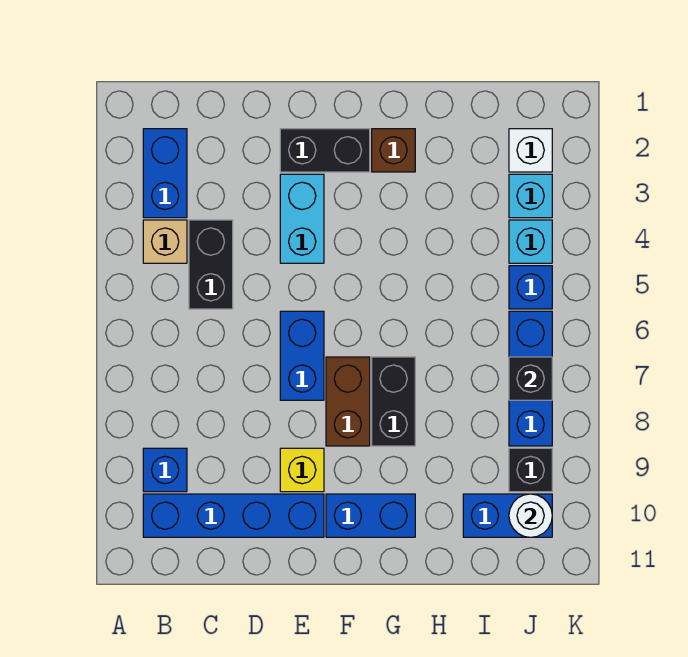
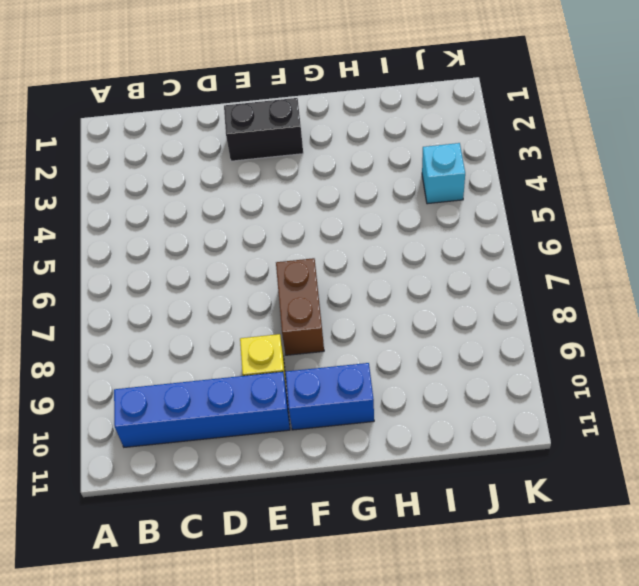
none -> blue 1x2 brick [143,129,187,218]
none -> tan 1x1 brick [143,220,187,263]
none -> blue 1x1 brick [143,448,187,492]

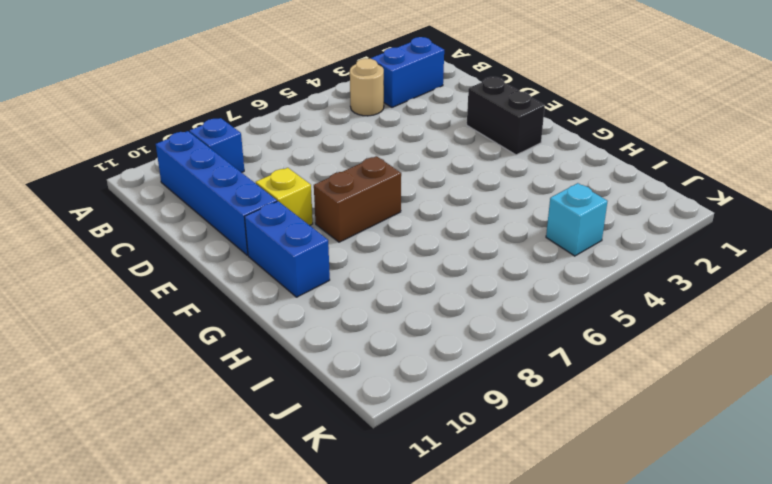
tan 1x1 round brick [350,58,384,116] -> tan 1x1 brick [143,220,187,263]
none -> black 1x2 brick [189,220,233,309]
none -> cyan 1x2 brick [280,174,324,263]
none -> blue 1x2 brick [280,311,324,400]

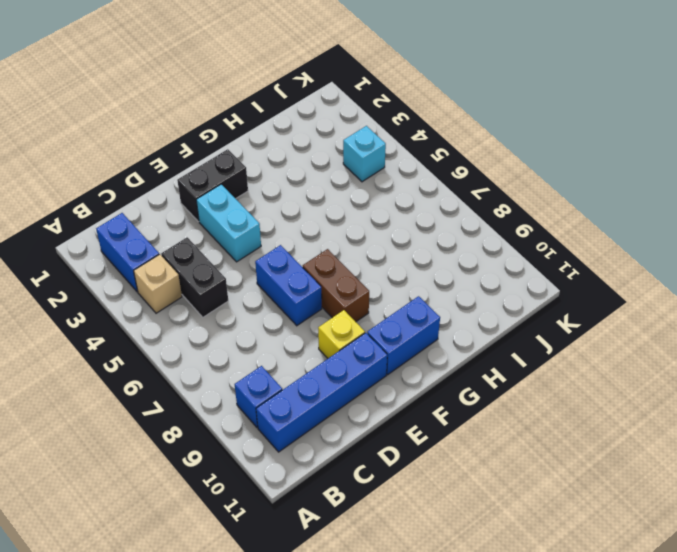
none -> brown 1x1 brick [372,129,415,172]
none -> black 1x2 brick [372,357,415,446]
none -> blue 1x2 brick [463,494,552,537]

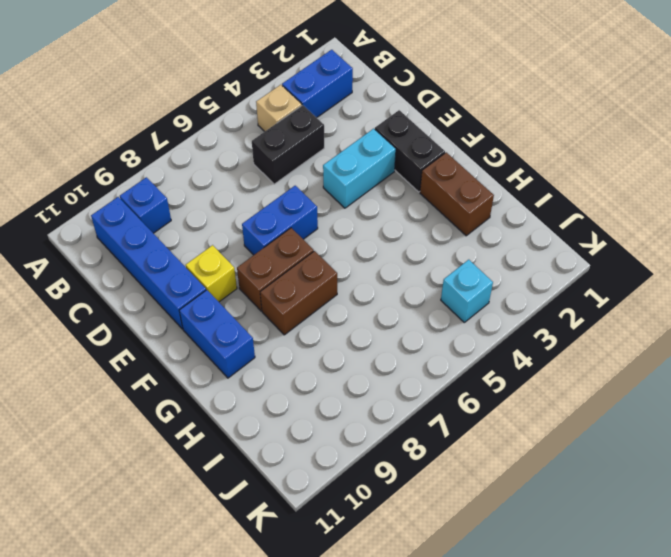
brown 1x2 brick [420,152,494,236] -> brown 1x1 brick [372,129,415,172]
brown 1x2 brick [260,251,337,335] -> black 1x2 brick [372,357,415,446]
none -> blue 1x2 brick [463,494,552,537]
none -> white 1x1 brick [509,129,552,172]
none -> cyan 1x1 brick [509,174,552,218]

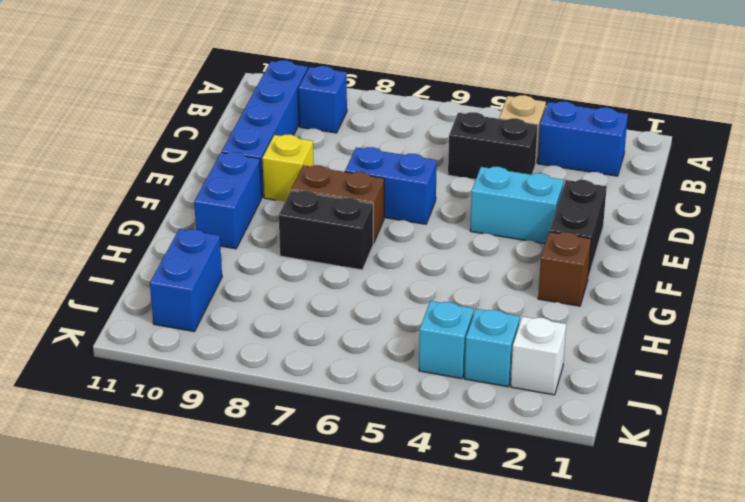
none -> blue 1x1 brick [509,266,552,309]
none -> blue 1x3 brick [509,311,552,446]
none -> black 1x1 brick [509,448,552,492]

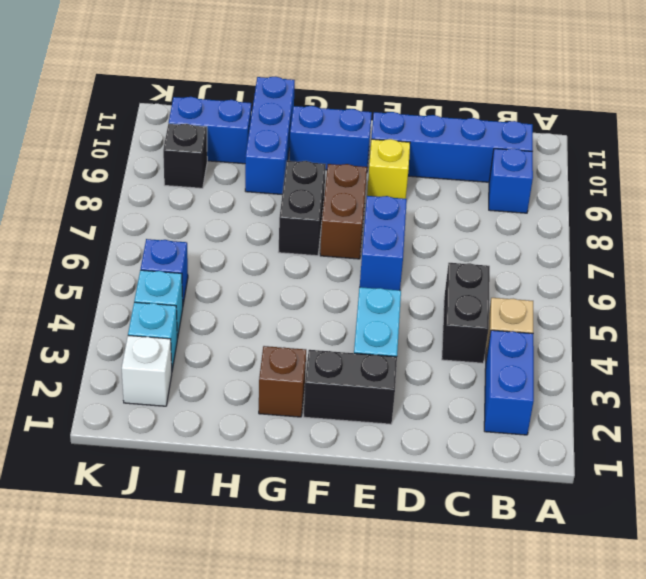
blue 1x3 brick [245,77,295,194] -> blue 1x3 brick moved to [509,311,552,446]
none -> black 1x1 brick [509,357,552,400]
none -> white 1x1 round brick [509,494,552,537]

